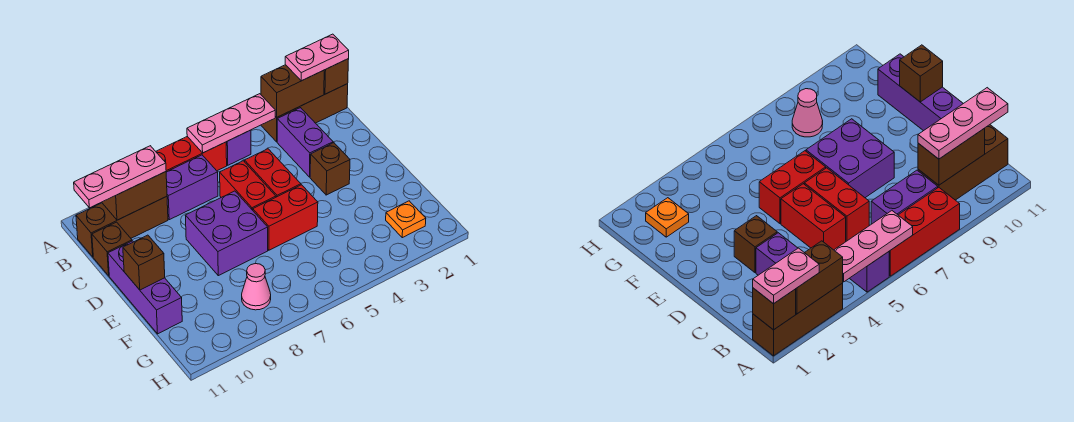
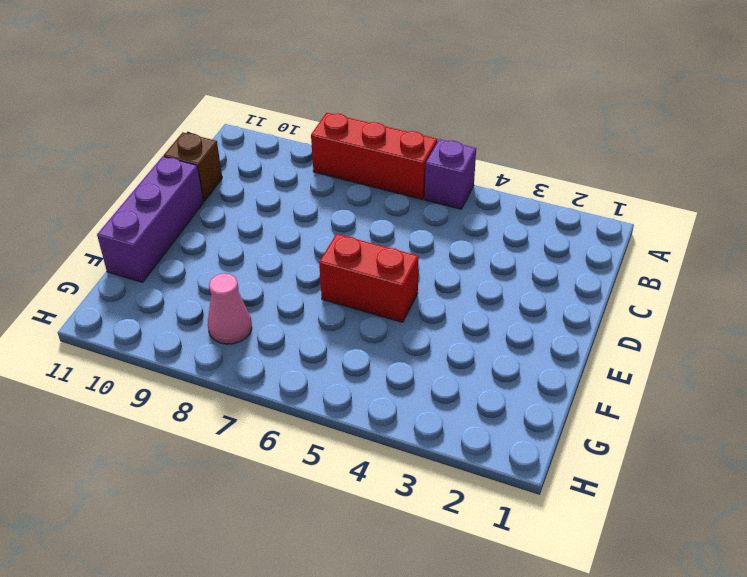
none -> brown 1x3 brick [261,84,348,142]
none -> purple 1x2 brick [277,108,333,177]
none -> purple 1x2 brick [166,155,218,220]

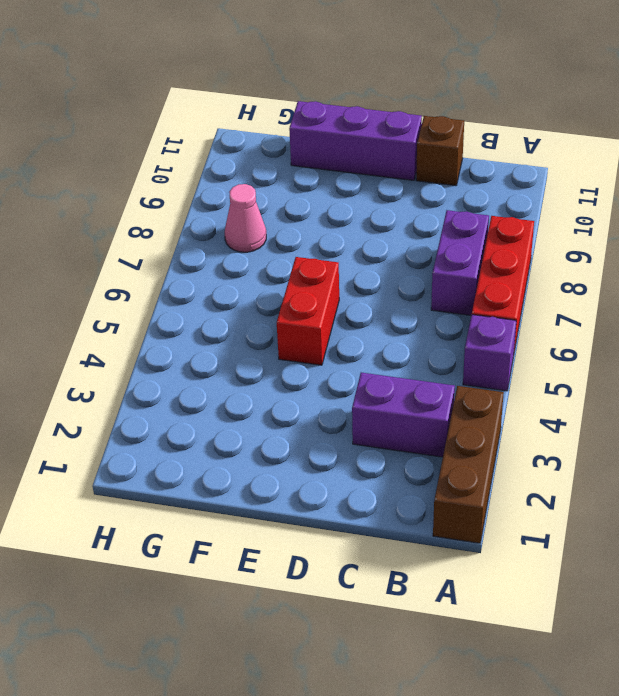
none -> brown 1x3 brick [76,196,168,257]
none -> red 1x2 brick [245,149,301,197]
none -> red 1x2 brick [220,161,276,210]

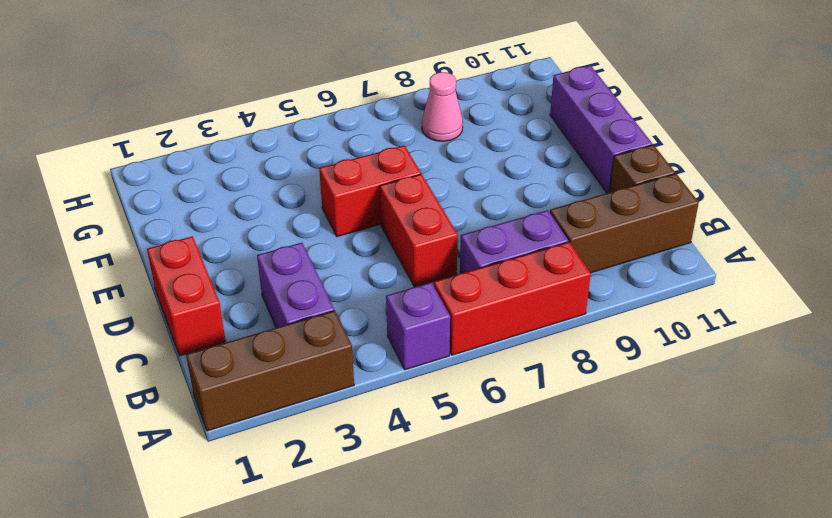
red 1x2 brick [147,236,226,356] -> red 1x2 brick moved to [245,149,301,197]
none -> brown 1x1 brick [310,143,350,195]
none -> purple 2x2 brick [185,191,268,276]
none -> orange 1x1 plate [386,201,426,238]

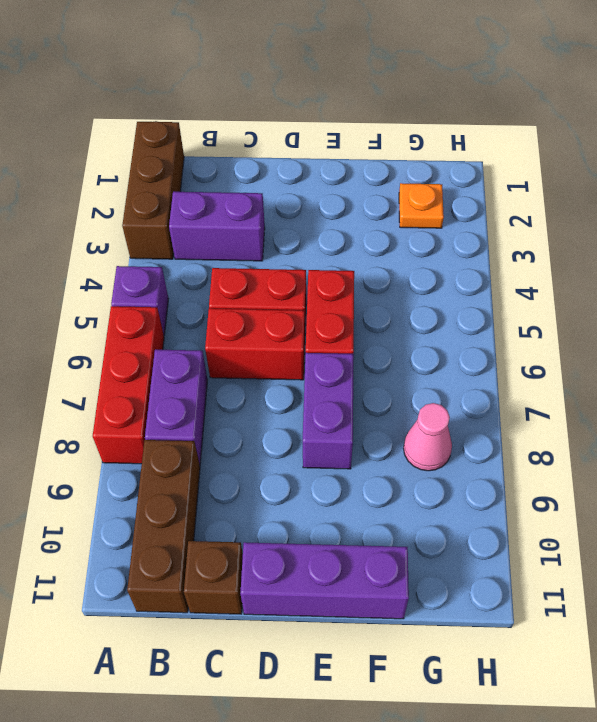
purple 1x2 brick [303,353,354,469] -> purple 2x2 brick [185,191,268,276]
none -> brown 1x1 brick [310,143,350,195]
none -> brown 1x1 brick [324,59,349,94]
none -> brown 1x2 brick [261,65,324,117]

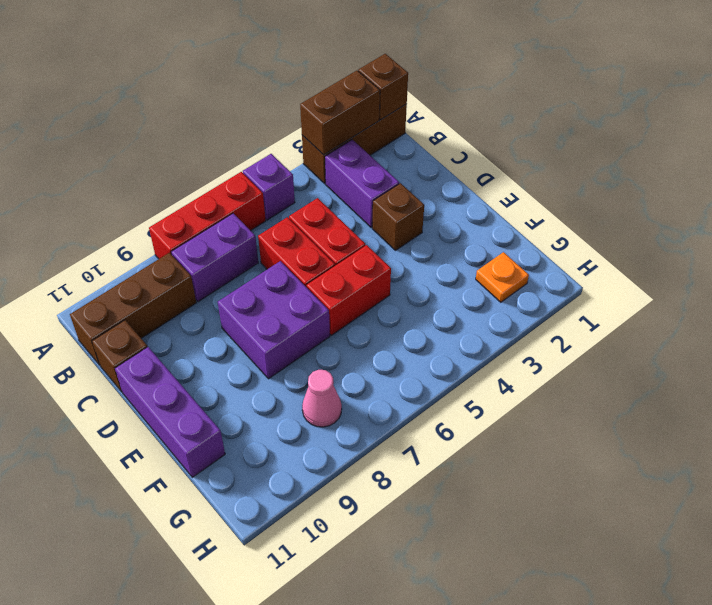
none -> pink 1x3 plate [187,94,275,153]
none -> brown 1x2 brick [102,172,167,220]
none -> brown 1x1 brick [123,235,165,290]

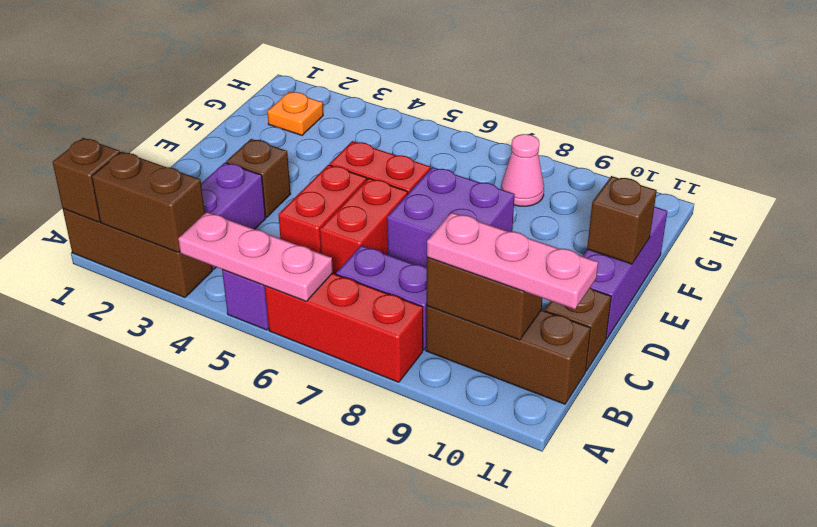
none -> pink 1x2 plate [285,34,349,81]

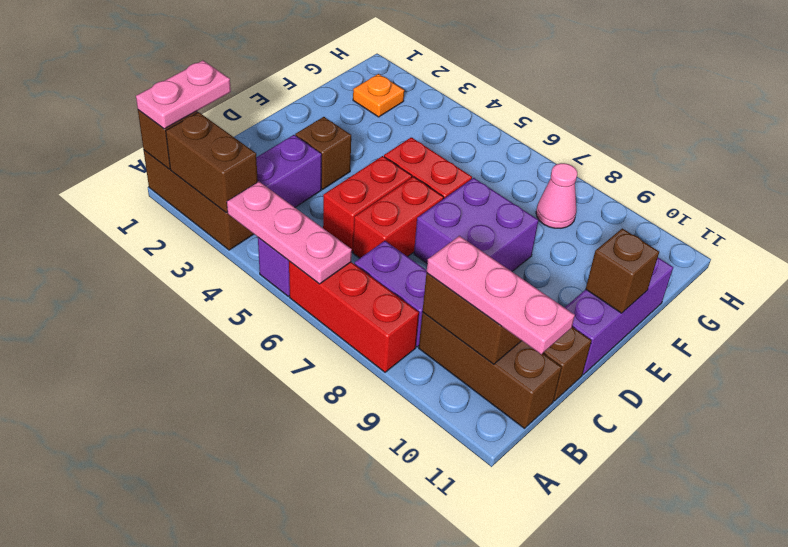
pink 1x2 plate [136,60,231,129] -> pink 1x2 plate turned to [285,34,349,81]

